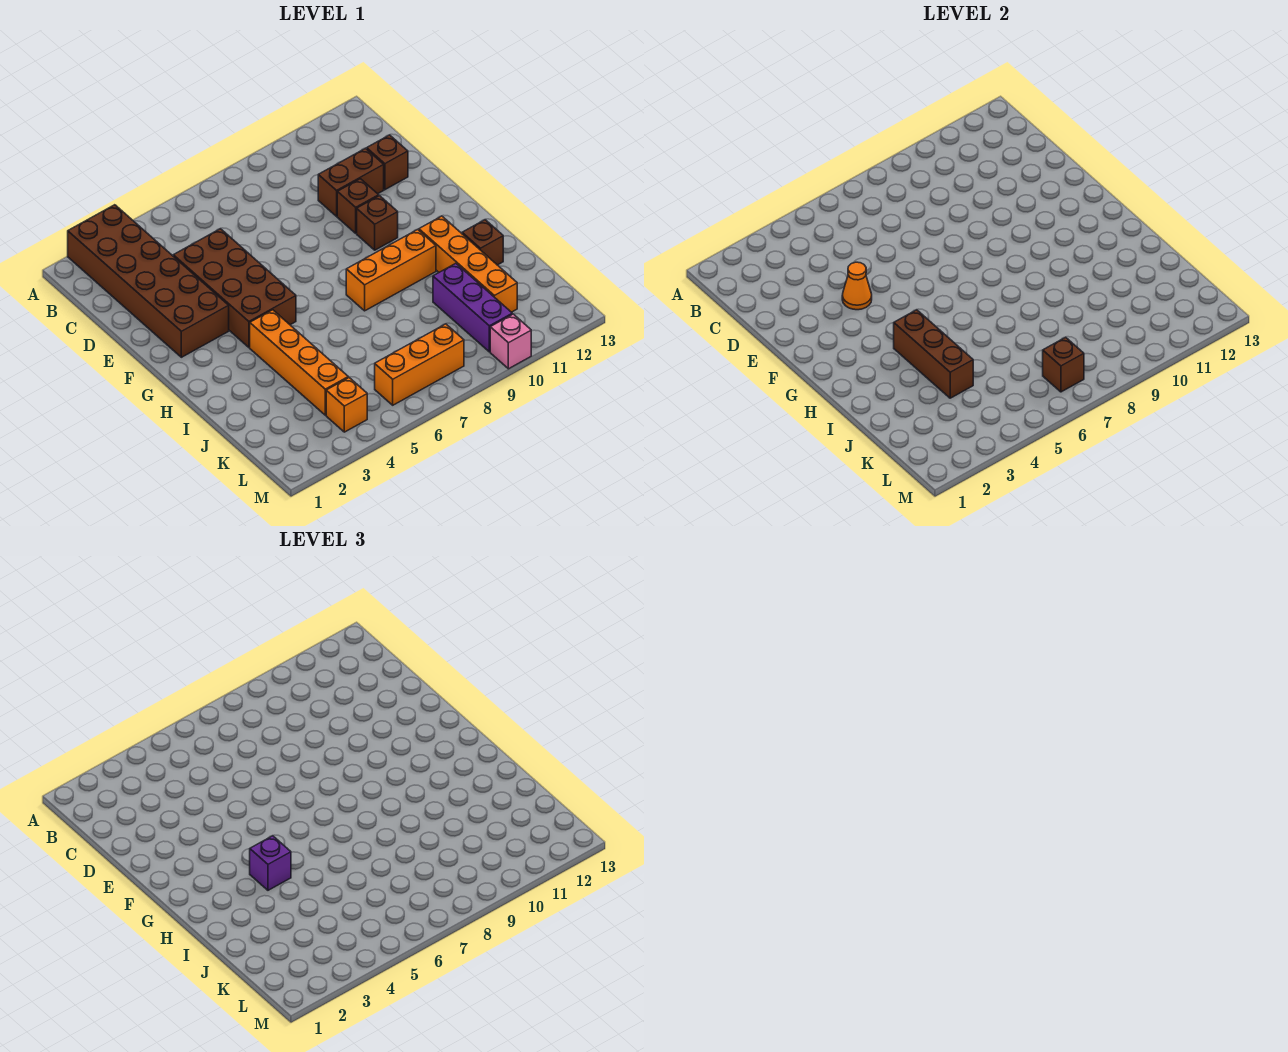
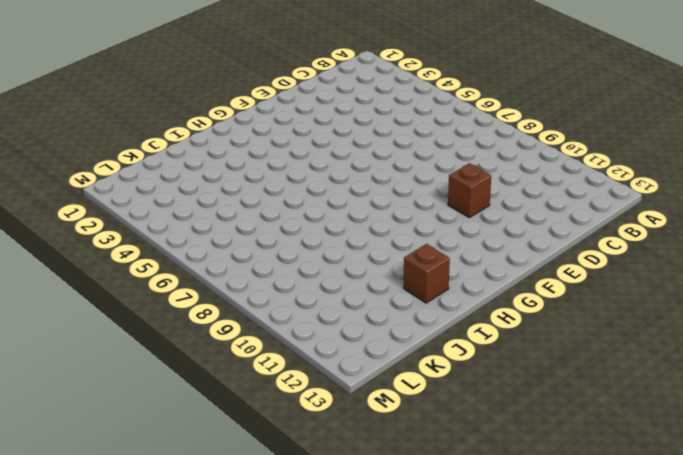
none -> brown 2x6 brick [68,205,229,357]
none -> brown 2x4 brick [173,229,296,347]
none -> brown 1x2 brick [318,148,384,216]

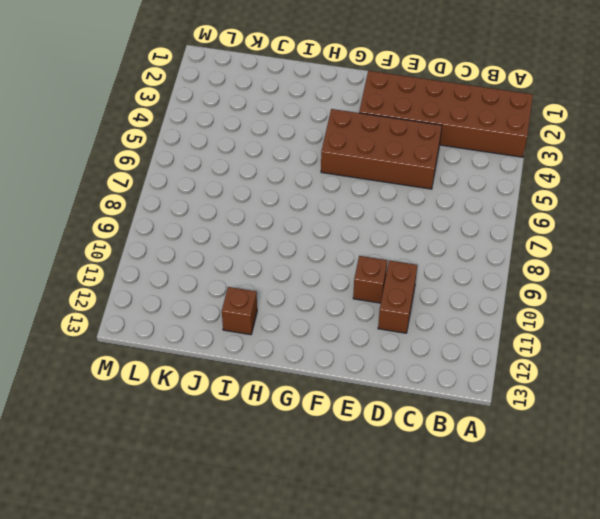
none -> brown 1x1 brick [367,135,408,190]
none -> brown 1x1 brick [357,196,398,250]
none -> orange 1x4 brick [250,310,349,415]

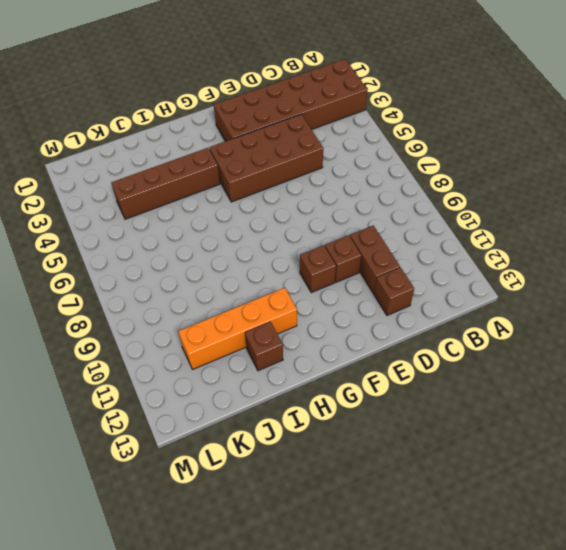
brown 1x4 brick [111,148,220,219] -> orange 1x4 brick [250,310,349,415]
none -> orange 1x3 brick [346,229,436,311]
none -> purple 1x3 brick [433,263,512,352]
none -> orange 1x1 brick [326,378,367,432]

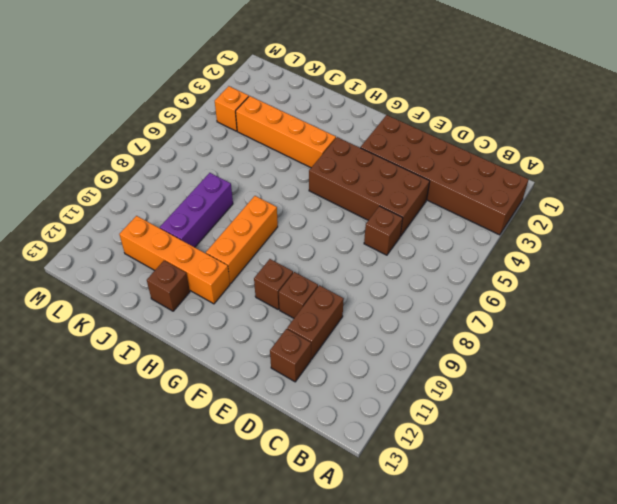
brown 1x1 brick [364,206,403,255] -> brown 1x1 brick moved to [1043,337,1084,392]
purple 1x3 brick [160,173,233,247] -> purple 1x3 brick turned to [433,263,512,352]
none -> orange 1x3 brick [375,324,464,405]
none -> pink 1x1 brick [490,314,531,369]
none -> orange 1x1 cone [842,262,872,310]

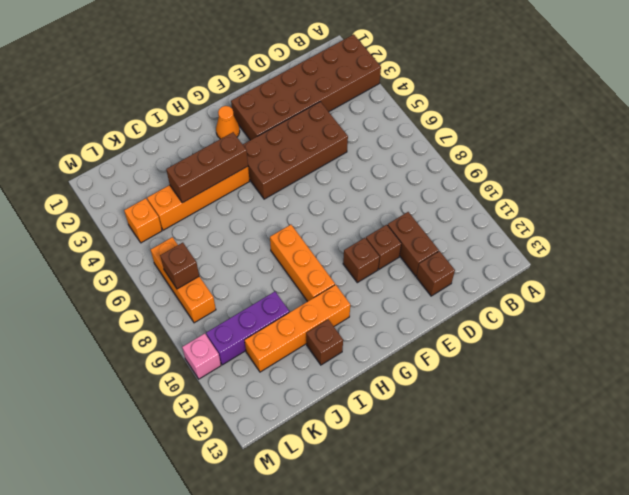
orange 1x1 cone [216,106,240,139] -> orange 1x1 cone moved to [842,262,872,310]
none -> purple 1x1 brick [250,836,291,890]

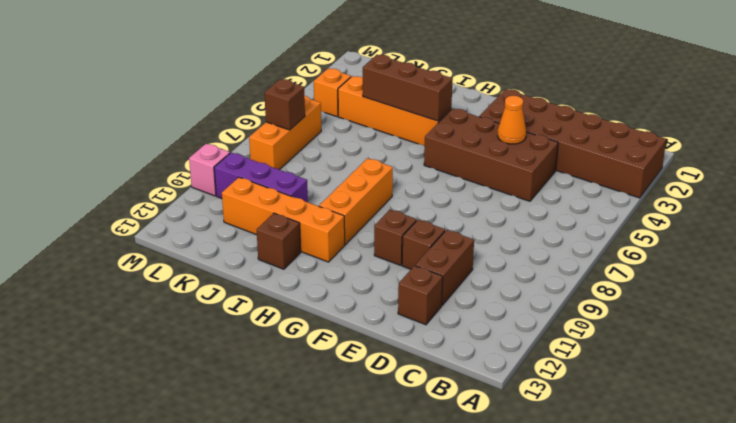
none -> purple 1x1 brick [250,836,291,890]

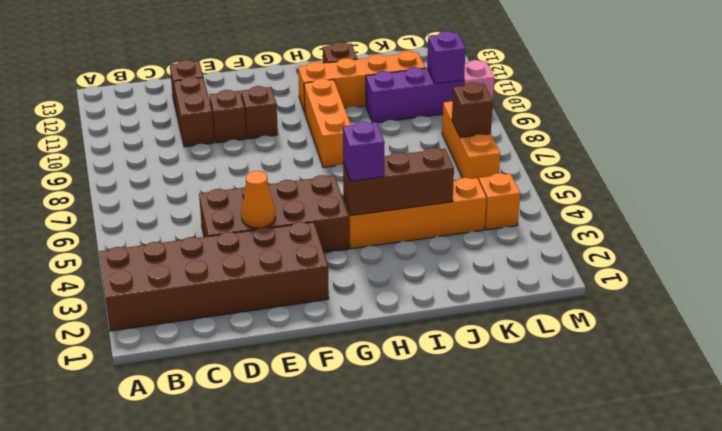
purple 1x1 brick [427,31,466,84] -> none

